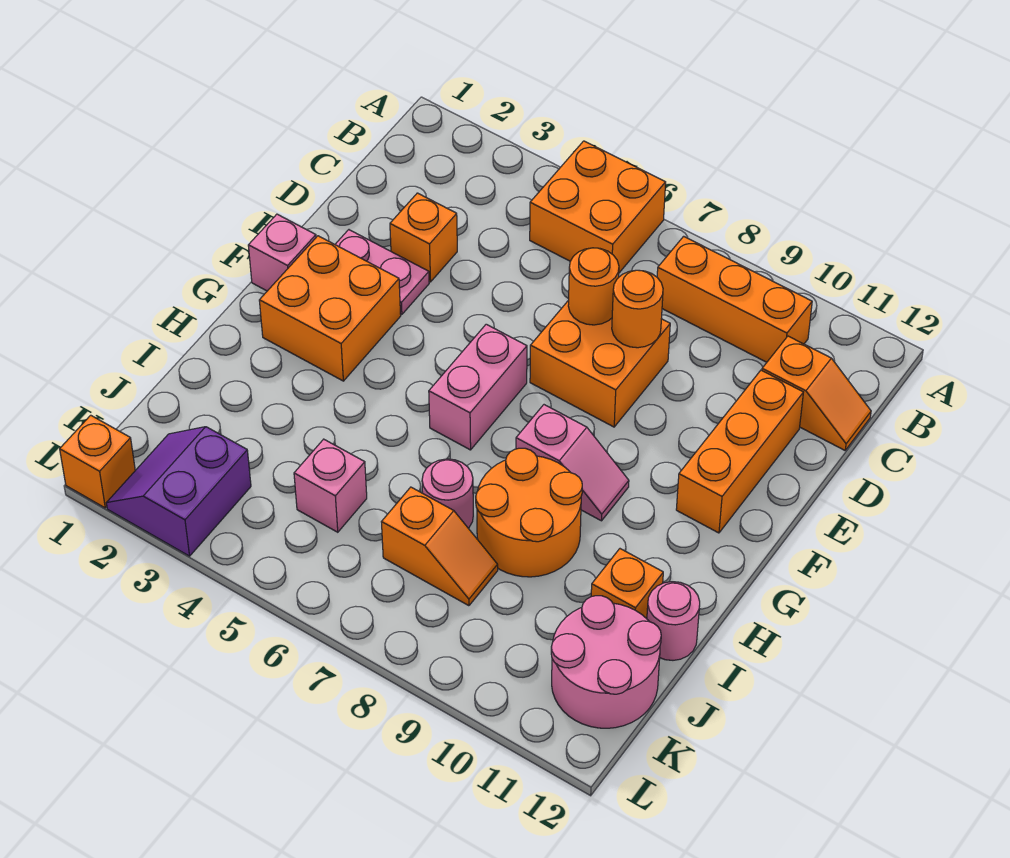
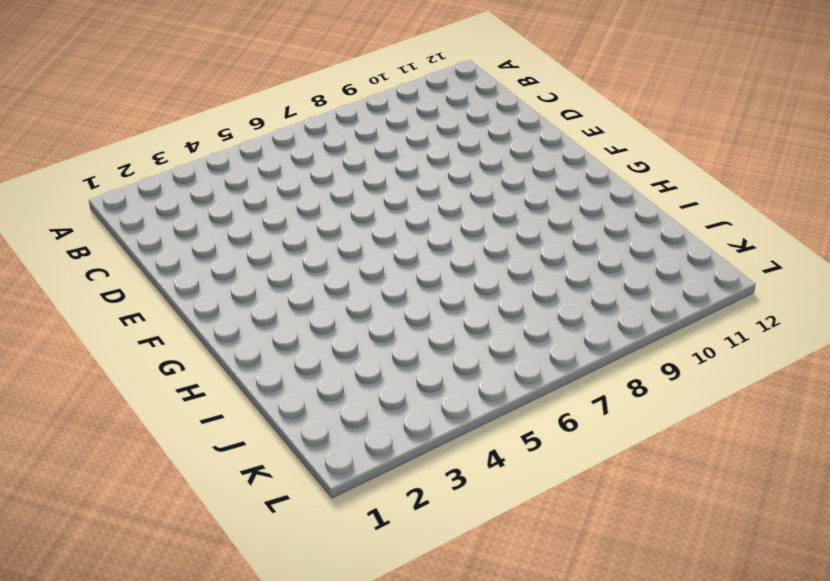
none -> orange 2x2 brick [530,141,666,273]
none -> orange 1x3 brick [657,236,812,362]
none -> orange 1x2 slope [762,336,871,450]

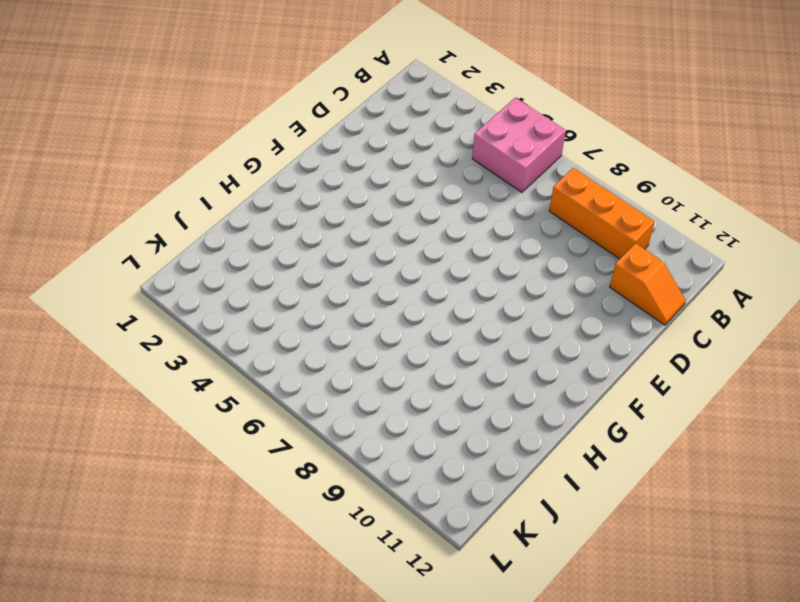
pink 2x2 brick [472,98,566,192] -> orange 2x2 brick [530,141,666,273]
none -> orange 1x1 brick [390,193,457,282]
none -> orange 2x2 brick [530,300,670,427]
none -> orange 1x3 brick [676,370,803,533]

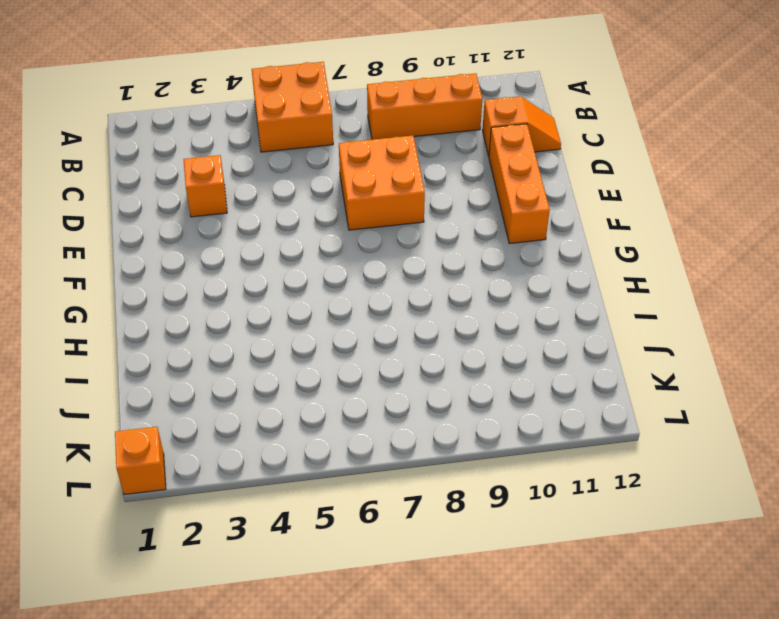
none -> pink 1x2 plate [335,230,429,314]
none -> pink 1x1 brick [248,214,316,291]
none -> orange 2x2 brick [259,236,401,381]

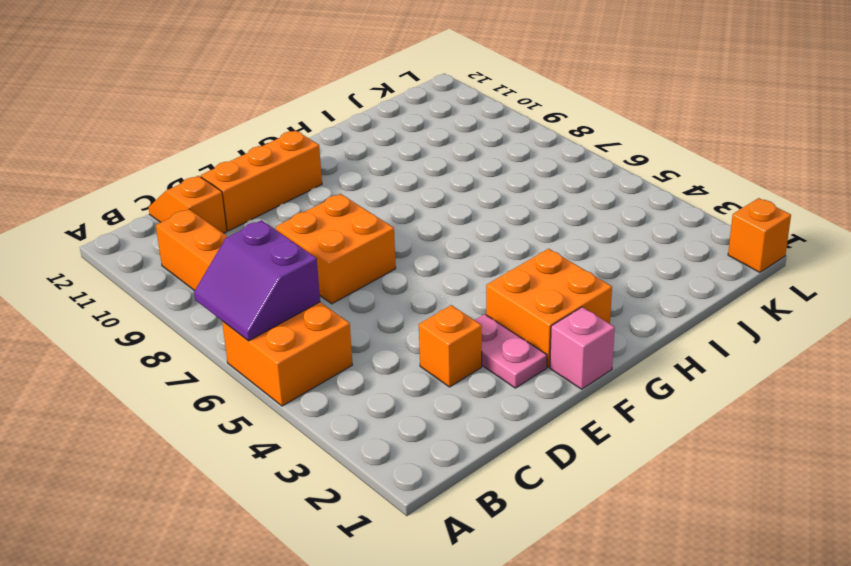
purple 2x2 slope [194,220,320,341] -> purple 2x2 slope turned to [106,427,251,556]
none -> pink 1x2 brick [429,324,527,450]
none -> pink 1x2 slope [516,405,629,521]
none -> orange 2x2 round brick [476,448,582,577]

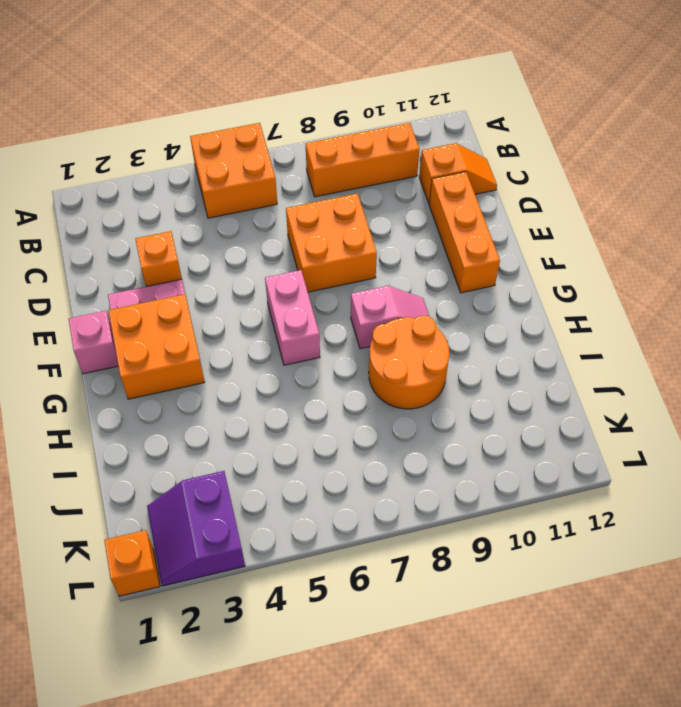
none -> pink 1x1 round brick [422,459,473,528]
none -> orange 1x1 brick [591,549,663,619]
none -> pink 1x1 round brick [647,582,700,660]

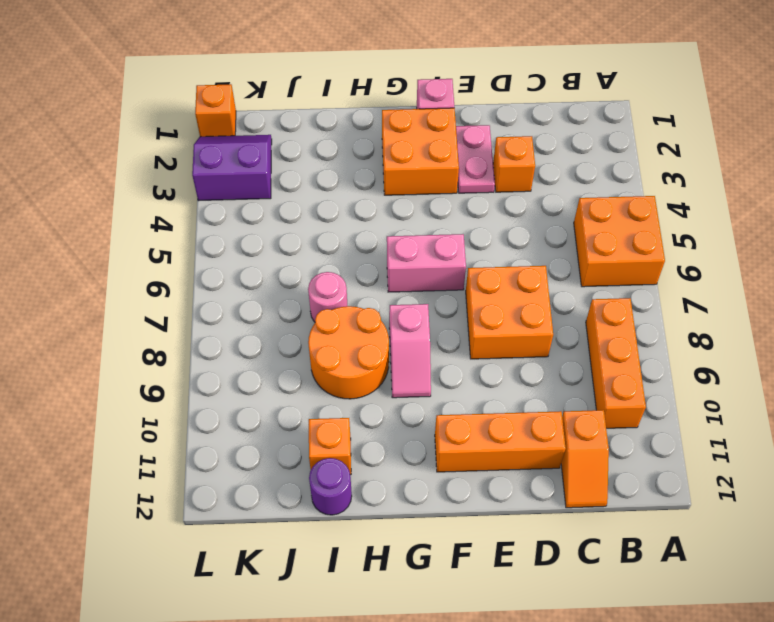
purple 1x1 round brick [309,458,352,515] -> pink 1x1 round brick [647,582,700,660]
none -> pink 1x1 brick [294,439,367,532]
none -> orange 1x2 slope [382,487,498,606]
none -> pink 2x2 round brick [551,596,661,728]

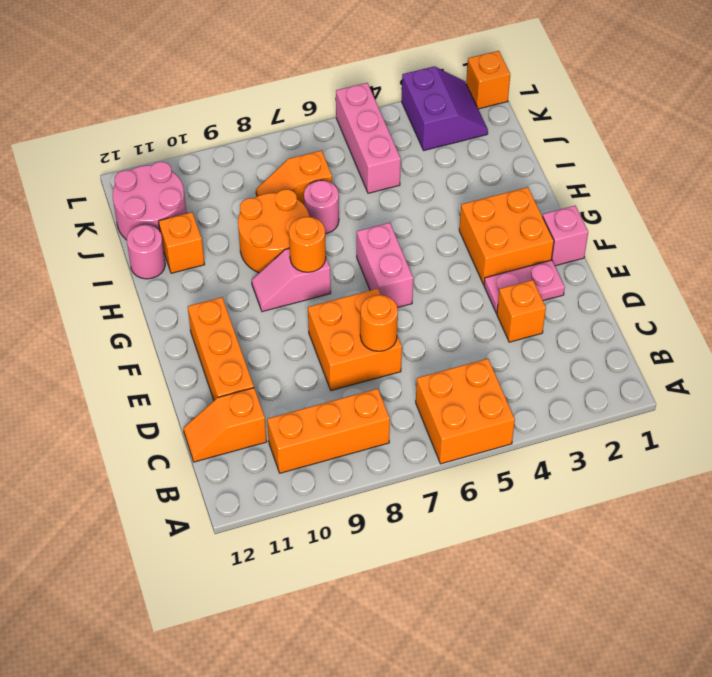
orange 1x1 round brick [289,217,326,272] -> orange 1x1 round brick moved to [612,270,663,348]
pink 1x3 brick [336,83,401,193] -> pink 1x1 brick [294,439,367,532]

